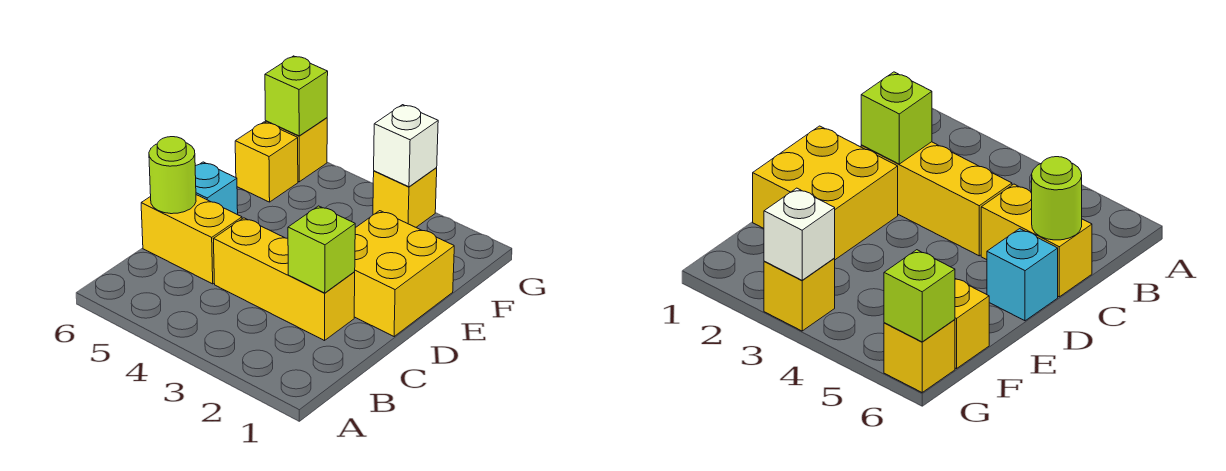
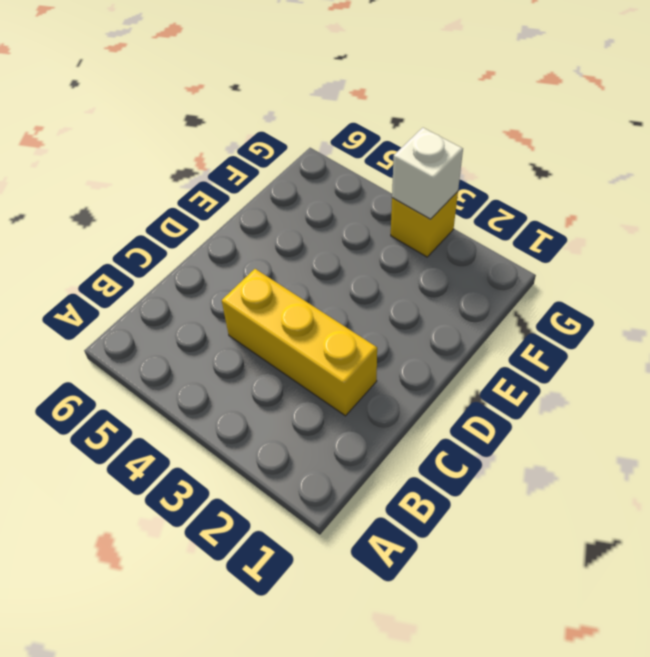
none -> yellow 1x2 brick [141,195,242,284]
none -> yellow 2x2 brick [354,211,454,337]

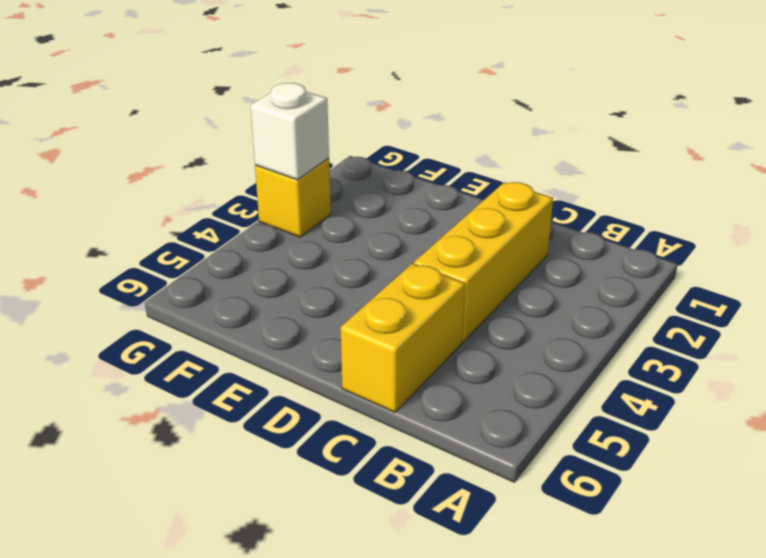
none -> yellow 2x2 brick [354,211,454,337]
none -> cyan 1x1 brick [195,162,238,215]

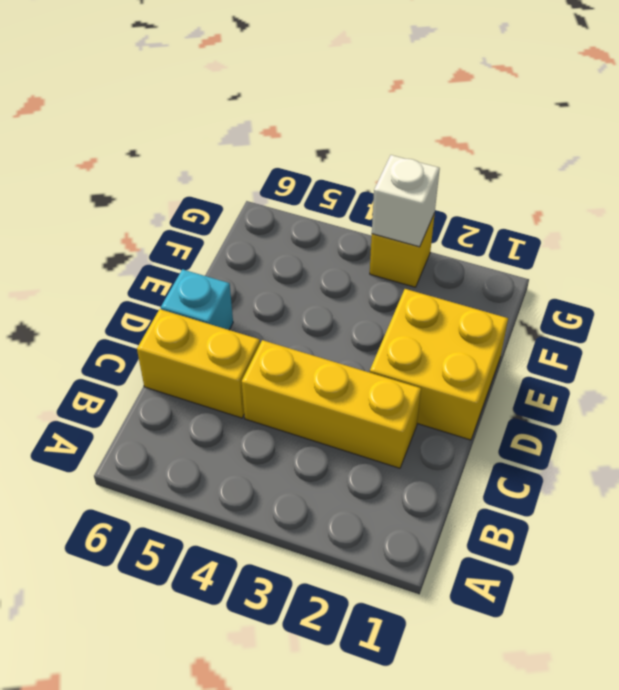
none -> yellow 1x1 brick [235,122,298,202]
none -> yellow 1x1 brick [265,118,327,182]

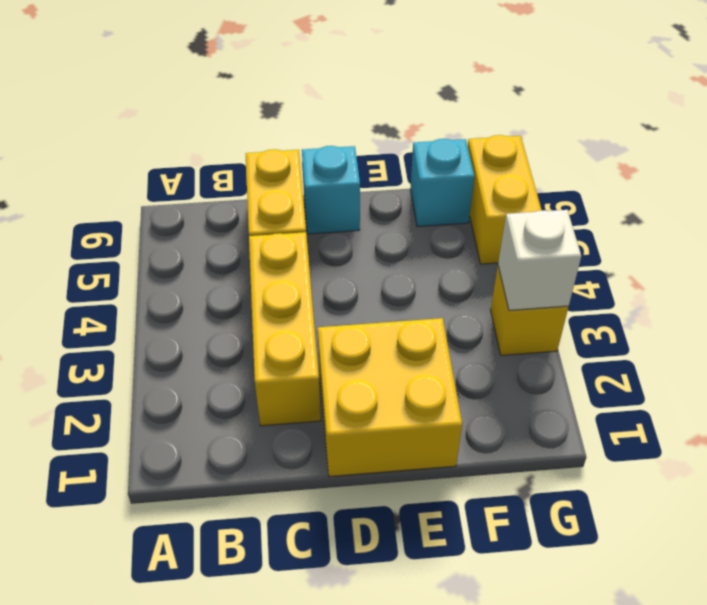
cyan 1x1 brick [410,139,474,227] -> yellow 1x1 brick [235,122,298,202]
yellow 1x2 brick [468,135,542,264] -> yellow 1x1 brick [265,118,327,182]
none -> lime 1x1 brick [288,206,355,293]
none -> lime 1x1 round brick [149,137,196,214]

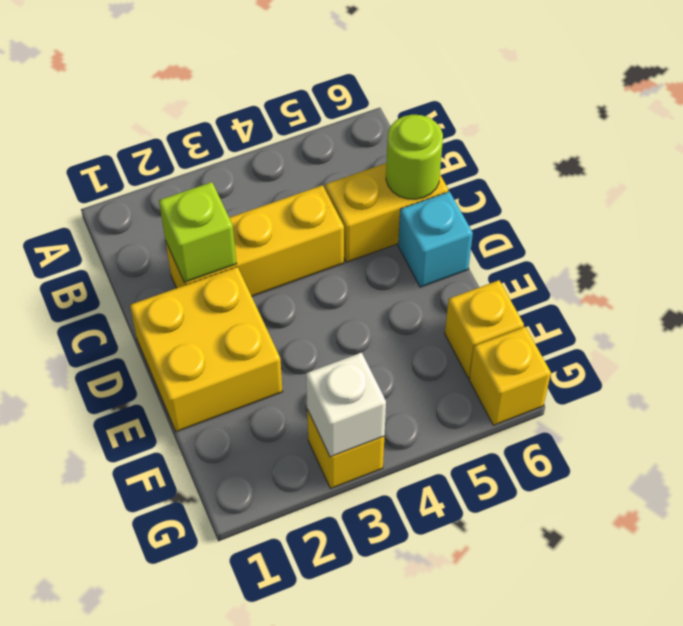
none -> lime 1x1 brick [265,56,328,136]

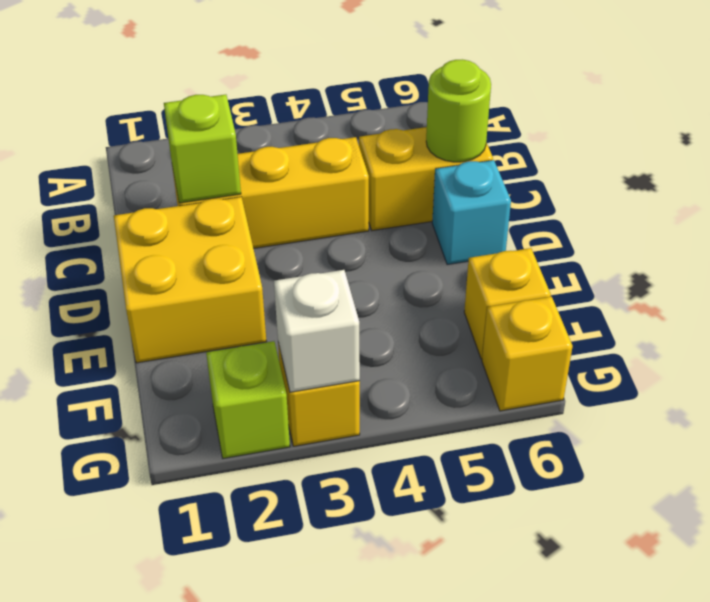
lime 1x1 brick [206,341,290,458] -> lime 1x1 brick moved to [265,56,328,136]

